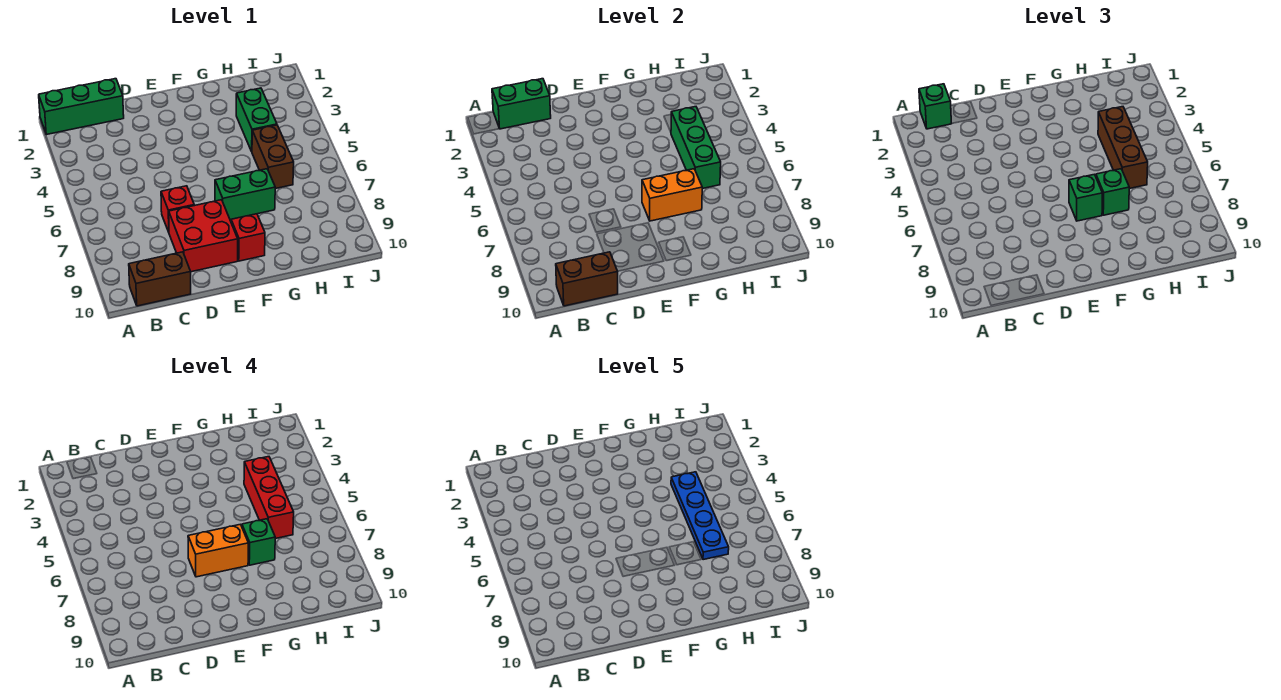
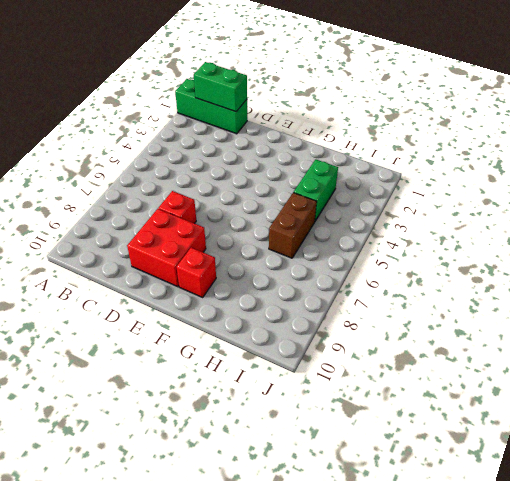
none -> brown 1x2 brick [129,252,191,306]
none -> green 1x2 brick [215,169,275,220]
none -> brown 1x2 brick [556,252,618,306]

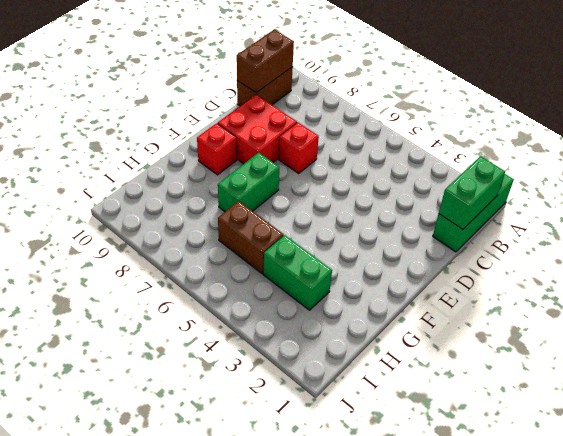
none -> orange 1x2 brick [642,169,702,221]
none -> green 1x3 brick [671,107,721,189]
none -> green 1x1 brick [919,84,952,129]

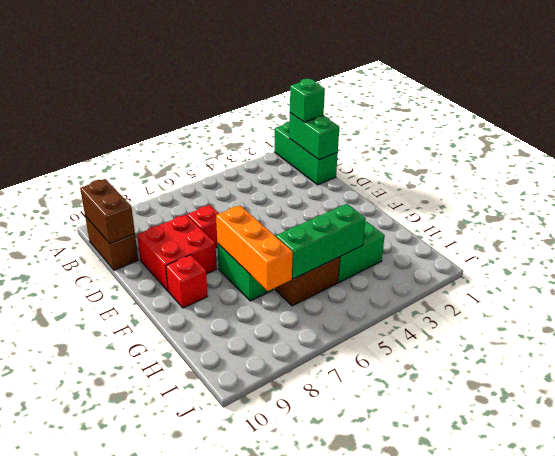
orange 1x3 brick [216,205,293,291] -> orange 1x2 brick [642,169,702,221]
none -> green 1x1 brick [1069,174,1102,221]
none -> green 1x1 brick [1096,169,1129,215]
none -> brown 1x3 brick [1098,107,1148,189]

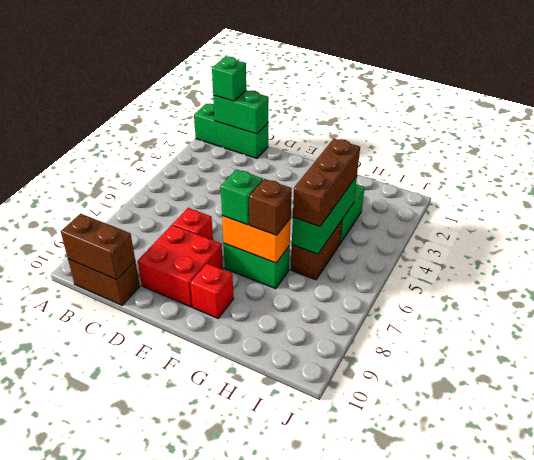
brown 1x1 brick [249,179,292,235] -> green 1x1 brick [1096,169,1129,215]
none -> orange 1x2 brick [188,524,248,577]
none -> green 1x1 brick [242,519,275,565]
none -> red 1x3 brick [244,457,294,539]

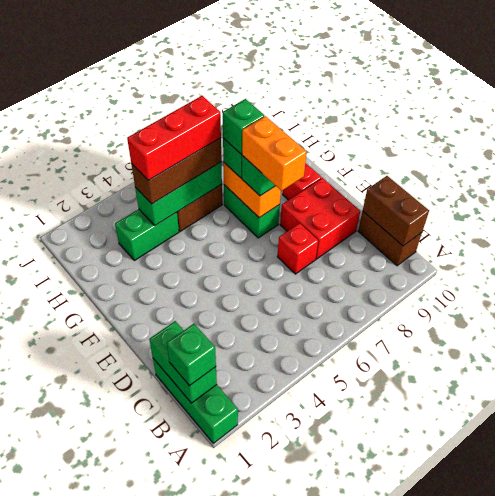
none -> blue 1x4 plate [671,472,729,560]

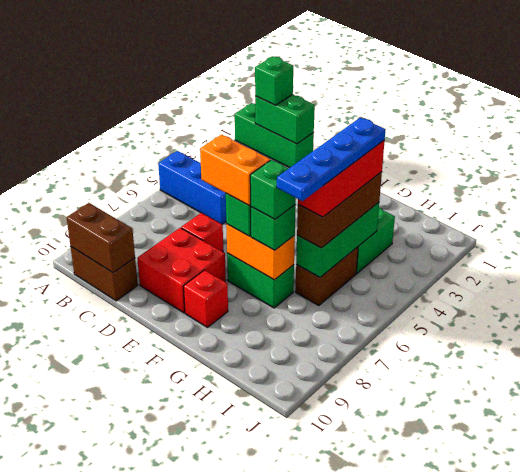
blue 1x3 brick [158,151,226,224] -> none

